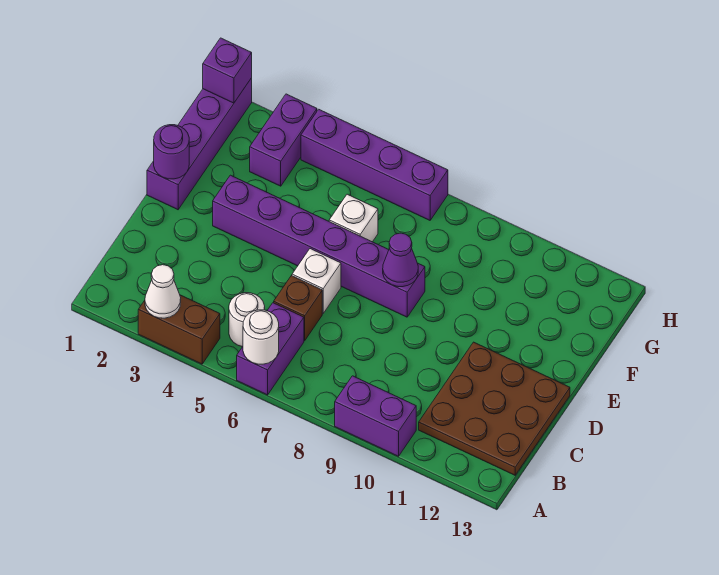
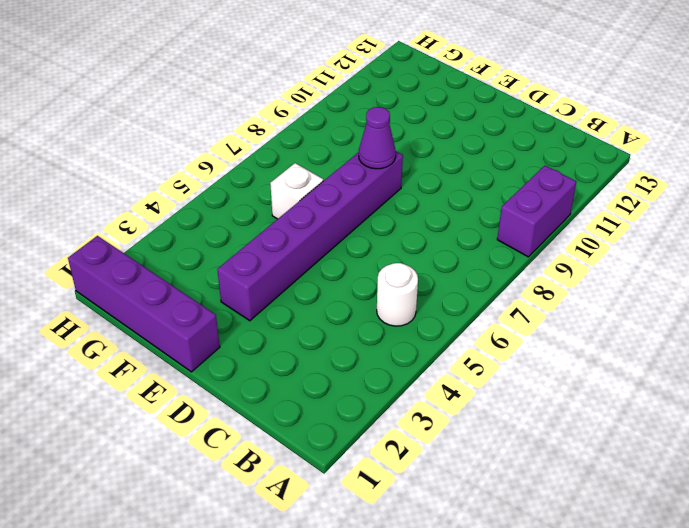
none -> brown 1x2 brick [138,295,220,364]
none -> purple 1x2 brick [237,303,304,395]
none -> brown 3x3 plate [419,342,570,475]

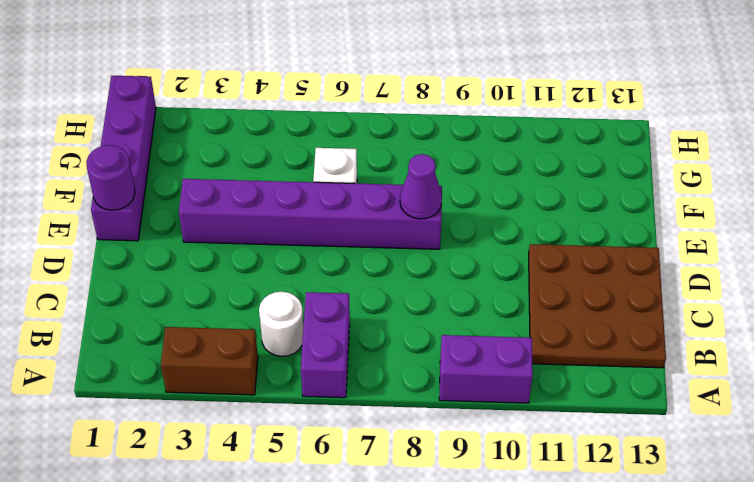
none -> brown 1x1 brick [274,276,322,341]
none -> white 1x1 brick [292,249,341,313]
none -> purple 1x2 brick [250,94,317,186]

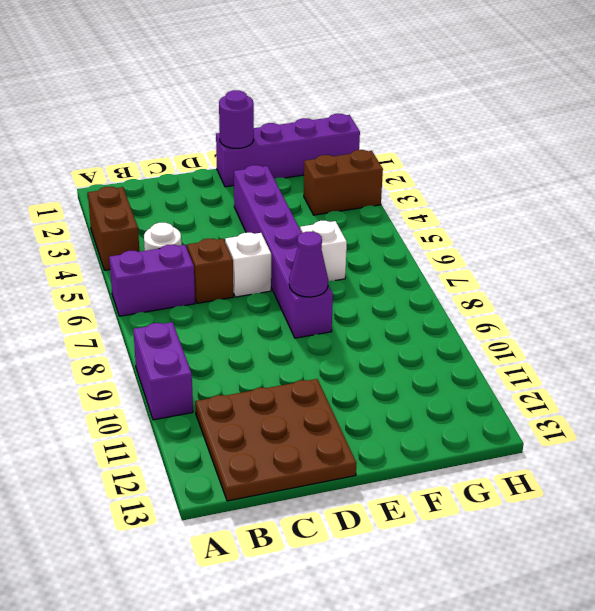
brown 1x2 brick [304,150,383,215] -> purple 1x2 brick [250,94,317,186]
none -> purple 1x4 brick [301,109,448,220]
none -> white 1x1 cone [145,265,181,318]
none -> white 1x1 round brick [243,310,279,364]

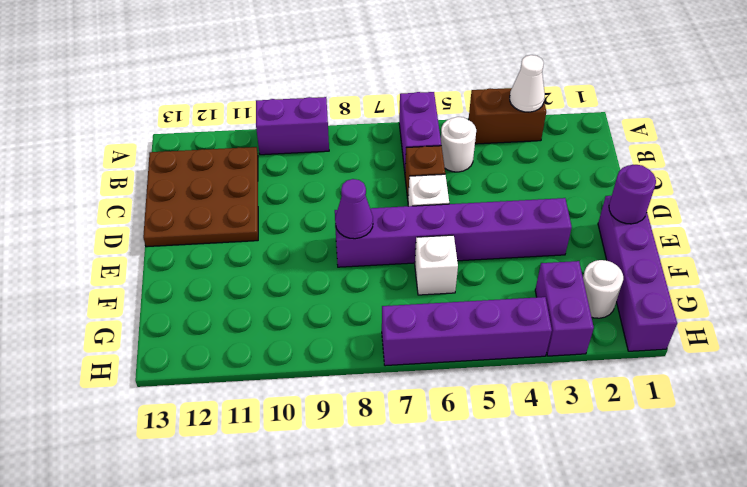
white 1x1 round brick [583,260,623,318] -> white 1x1 round brick moved to [243,310,279,364]
none -> purple 1x1 brick [203,38,252,103]

